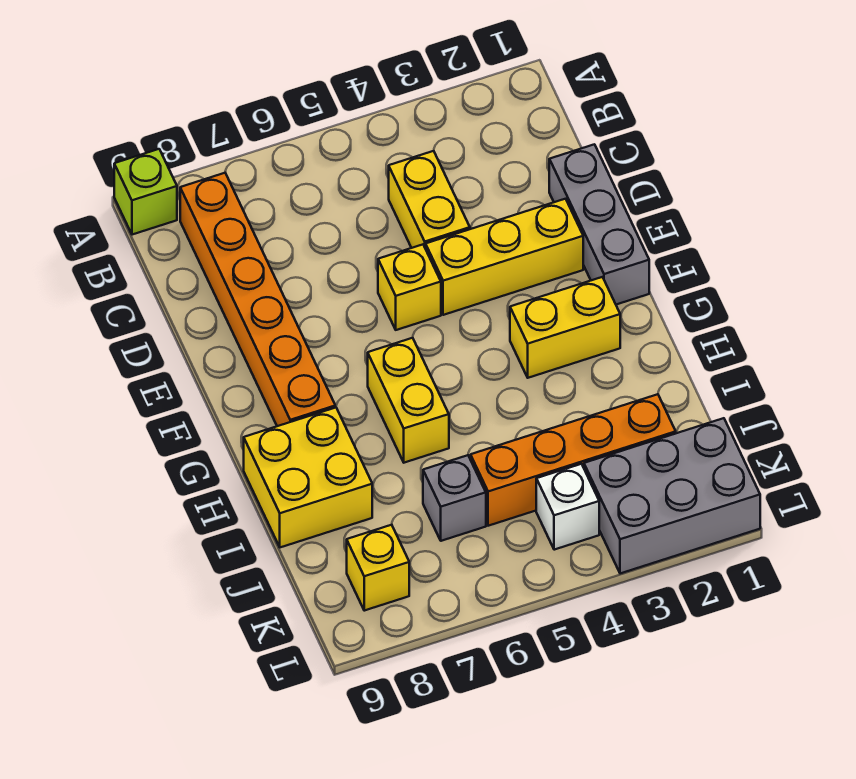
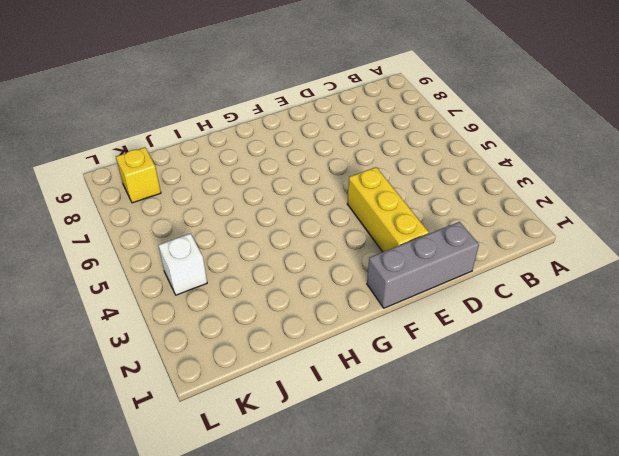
none -> lime 1x1 brick [114,149,177,235]
none -> orange 1x6 brick [180,173,335,426]
none -> yellow 1x2 brick [389,151,470,249]

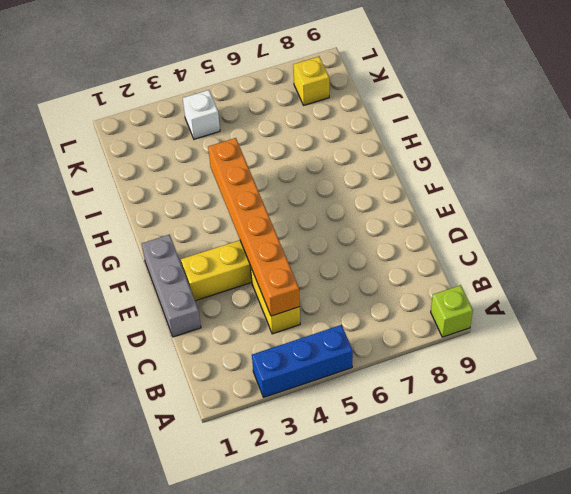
blue 1x3 brick [252,325,353,397] -> none
orange 1x6 brick [208,138,300,316] -> orange 1x6 brick moved to [180,173,335,426]
none -> yellow 1x1 brick [378,245,441,330]
none -> yellow 1x2 brick [510,277,620,378]
none -> yellow 1x2 brick [368,338,449,463]

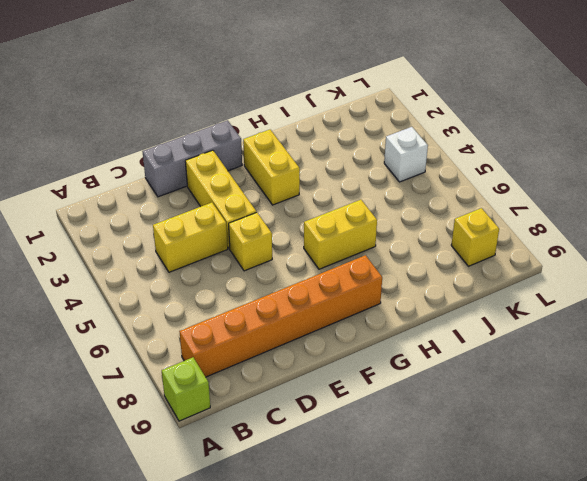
none -> yellow 2x2 brick [244,407,372,547]
none -> orange 1x4 brick [471,394,676,526]
none -> grey 1x1 brick [423,455,486,541]

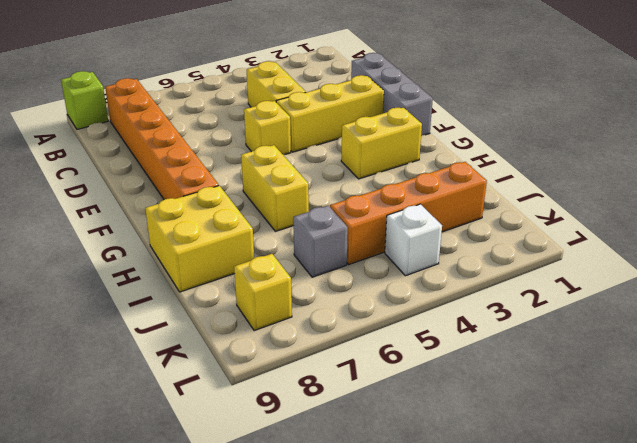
none -> grey 2x3 brick [584,418,760,574]

